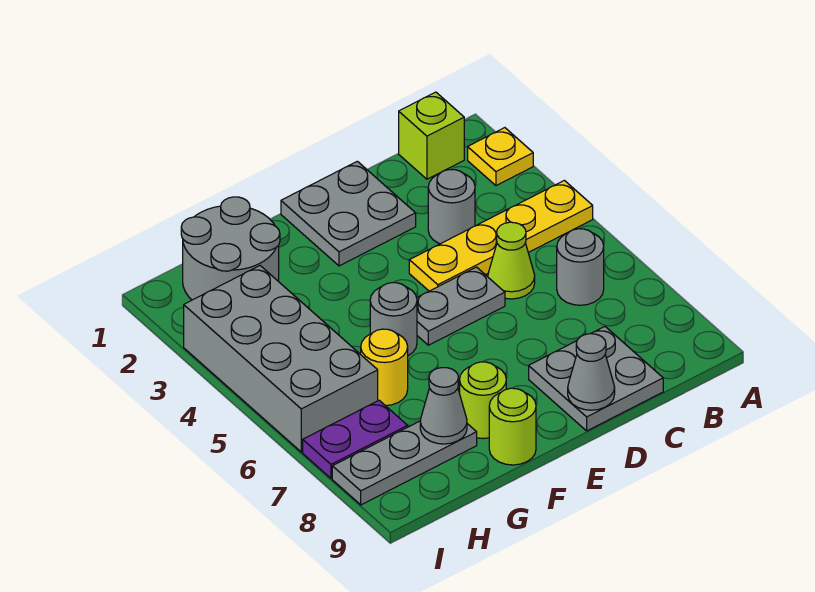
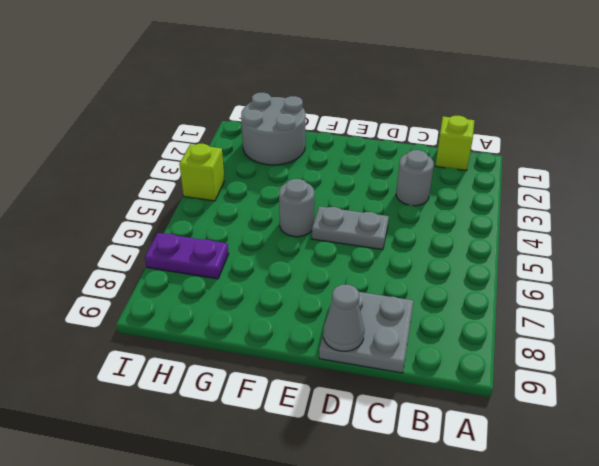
lime 1x1 brick [179,144,224,201] -> grey 2x4 brick [184,266,378,452]
none -> yellow 1x1 plate [468,128,533,186]
none -> yellow 1x4 plate [409,180,593,291]
none -> grey 1x1 round brick [557,229,604,305]

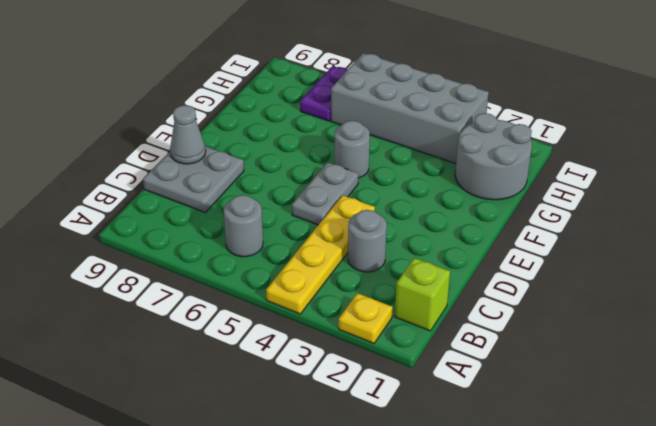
none -> lime 1x1 cone [488,222,535,299]
none -> grey 2x2 plate [281,161,416,266]
none -> lime 1x1 round brick [460,362,506,439]

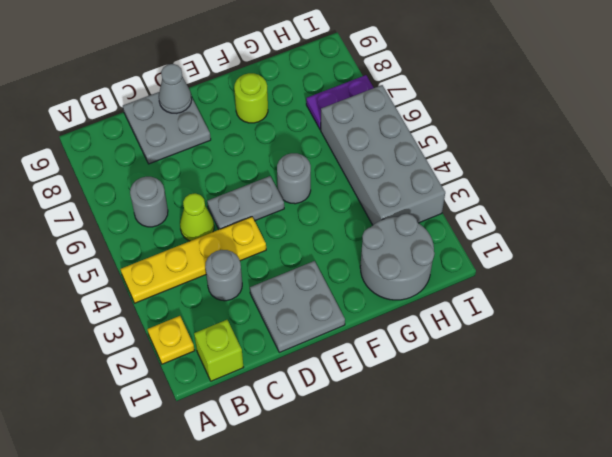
none -> lime 1x1 round brick [489,388,536,465]
none -> yellow 1x1 round brick [361,329,408,406]
none -> grey 1x3 plate [332,421,477,505]

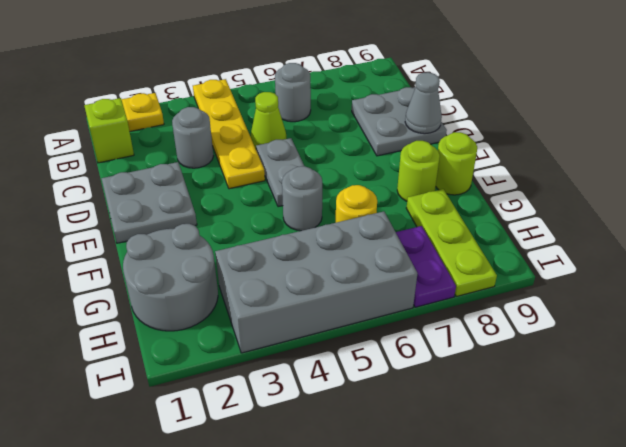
lime 1x3 plate [406,189,497,296] -> grey 1x3 plate [332,421,477,505]
none -> grey 1x1 cone [420,368,467,444]

